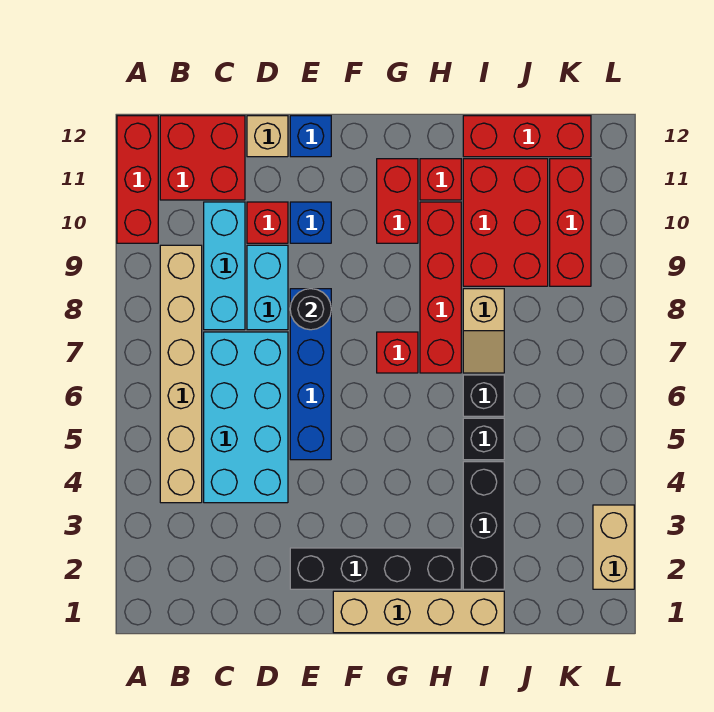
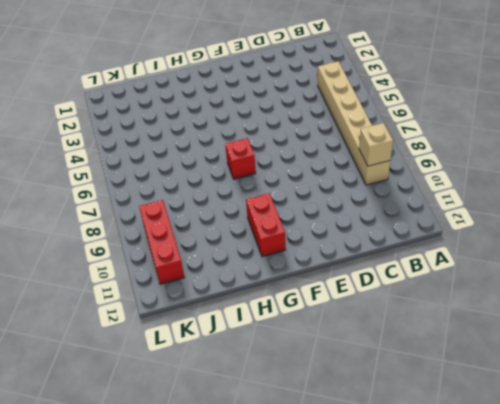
tan 1x1 brick [359,123,393,166] -> tan 1x1 brick moved to [247,116,288,157]
none -> red 1x3 brick [117,116,158,243]
none -> red 2x2 brick [160,116,245,200]
none -> cyan 2x4 brick [204,332,288,503]

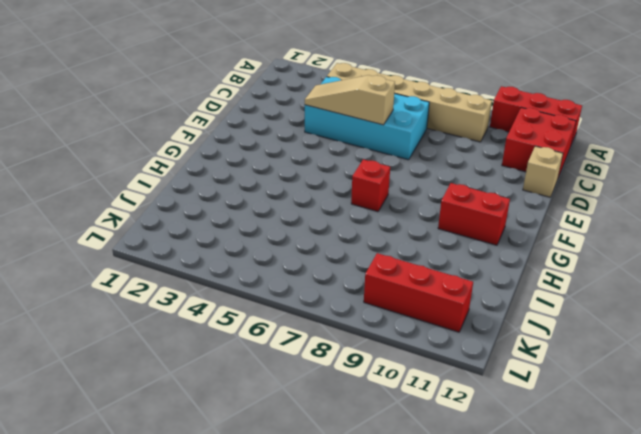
tan 1x3 slope [305,75,395,125] -> none
none -> cyan 1x3 brick [204,202,245,330]
none -> cyan 1x2 brick [247,245,288,330]
none -> red 1x1 brick [247,202,288,243]

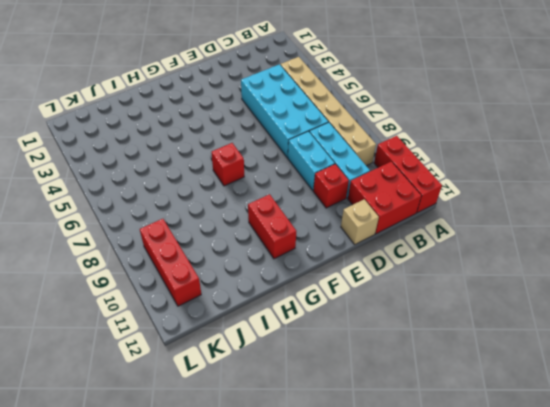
none -> black 1x4 brick [290,548,461,589]
none -> blue 1x4 brick [290,289,331,460]
none -> blue 1x1 brick [290,202,331,243]

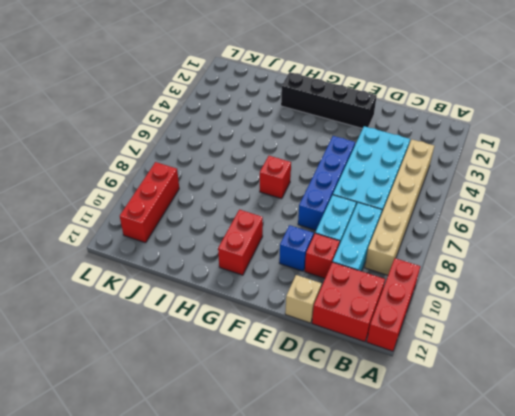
none -> blue 1x1 brick [290,116,331,157]
none -> tan 1x4 brick [333,591,504,633]
none -> red 1x4 brick [420,202,461,373]

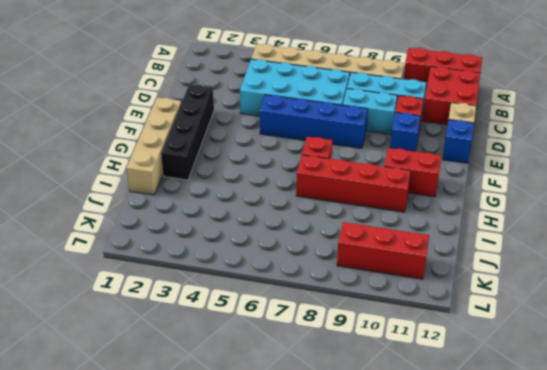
none -> red 1x1 brick [420,159,461,200]
none -> black 1x3 brick [463,462,504,589]
none -> black 1x1 brick [463,418,504,460]

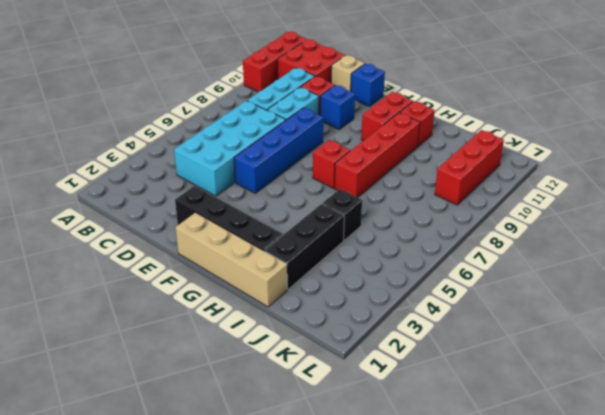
none -> tan 1x6 brick [160,245,202,503]
none -> black 1x1 brick [463,375,504,416]
none -> tan 1x2 slope [463,289,504,373]

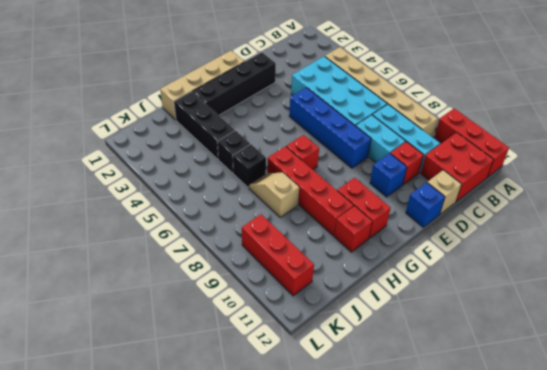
none -> red 2x3 brick [463,159,548,286]
none -> red 1x3 brick [463,116,591,157]
none -> tan 1x2 brick [593,505,634,589]

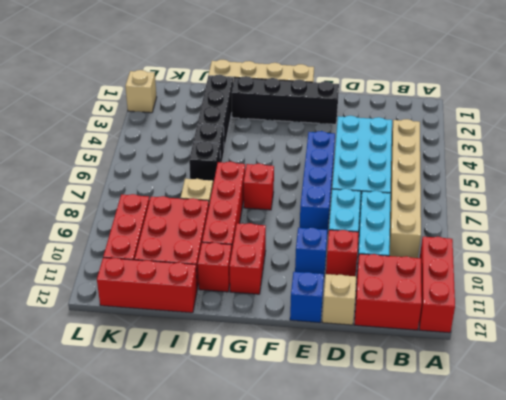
tan 1x1 brick [125,70,157,113] -> tan 1x2 brick [593,505,634,589]
none -> black 1x1 round brick [290,289,331,330]

